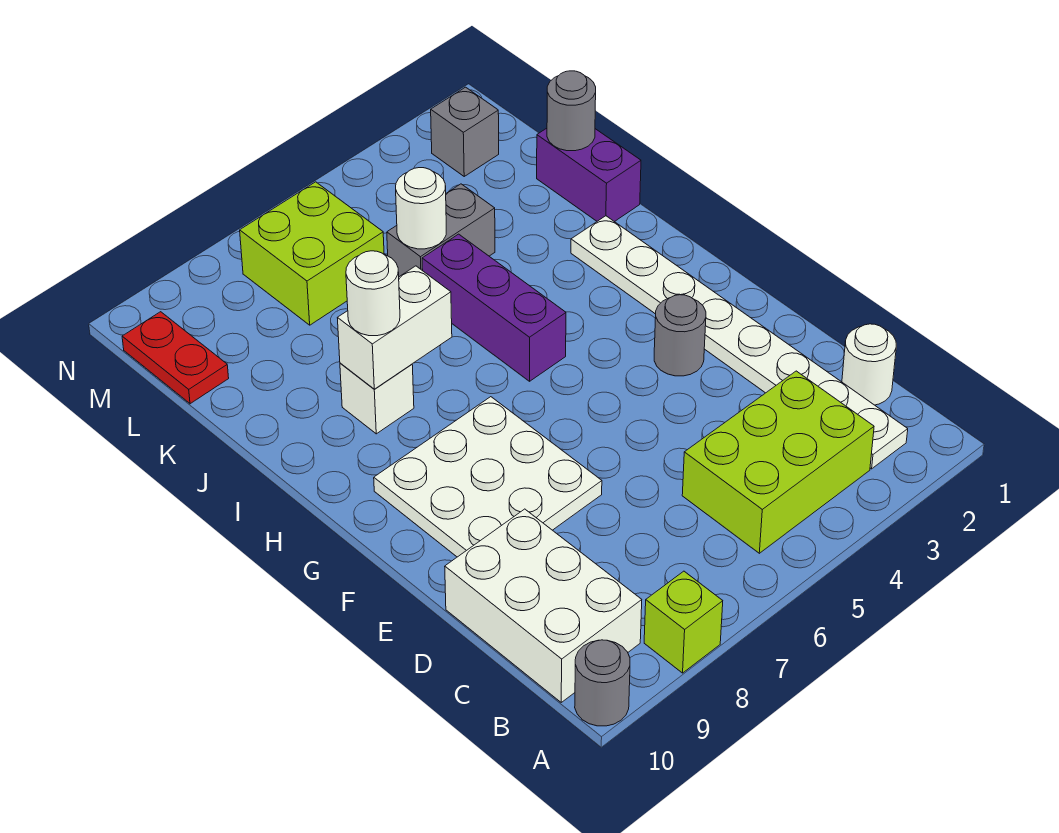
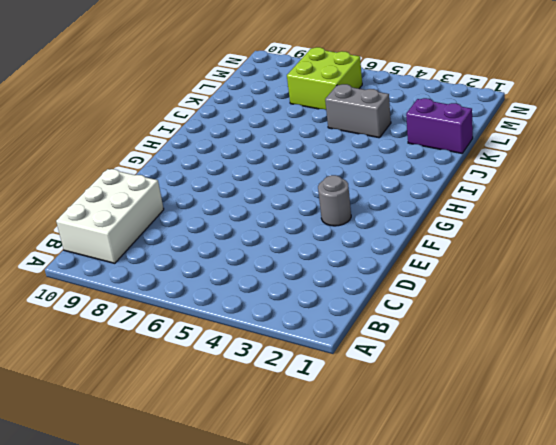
purple 1x2 brick [406,98,473,153] -> purple 1x2 brick turned to [537,128,641,222]
none -> lime 1x1 brick [644,571,723,673]
none -> grey 1x1 round brick [575,640,630,726]
none -> white 1x8 plate [571,216,908,469]

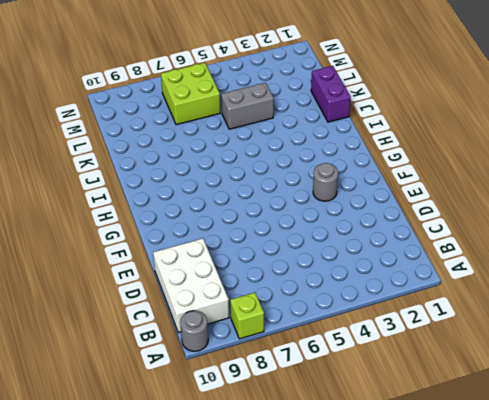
none -> white 1x8 plate [571,216,908,469]
none -> lime 2x3 brick [682,371,874,553]
none -> white 1x1 round brick [842,324,896,405]

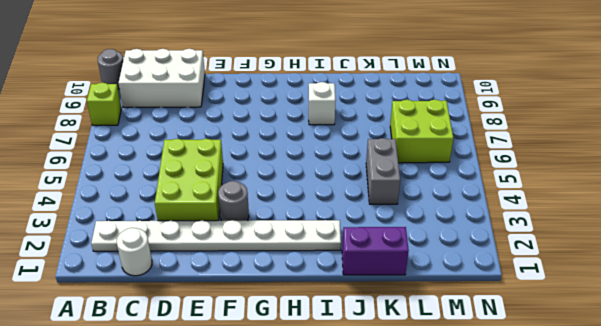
lime 2x3 brick [155,139,223,221] -> lime 2x3 brick moved to [682,371,874,553]
none -> white 3x3 plate [374,397,602,557]
none -> purple 1x3 brick [422,234,566,381]
none -> red 1x2 plate [122,312,229,404]

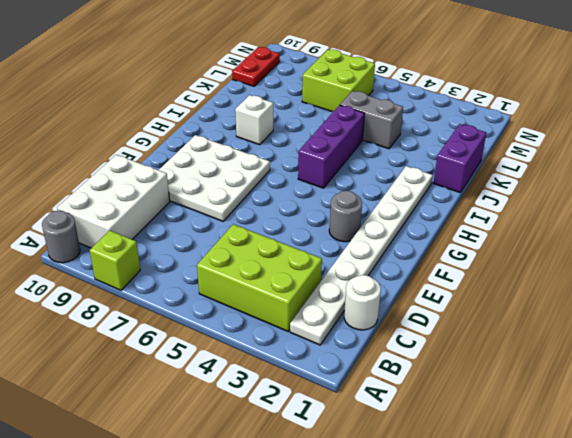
none -> grey 1x1 brick [431,87,499,176]
none -> white 1x2 brick [338,266,452,389]
none -> grey 1x1 round brick [547,71,596,151]

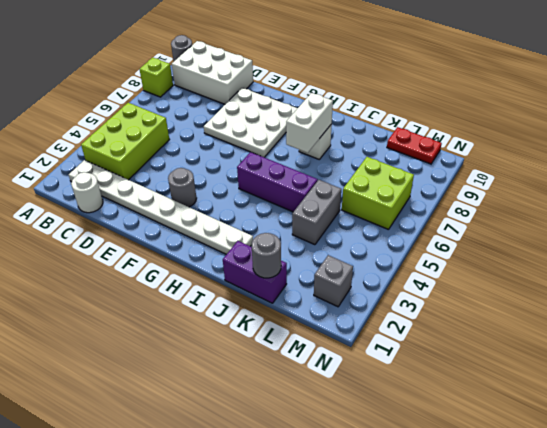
none -> white 1x1 round brick [396,168,446,249]
none -> white 1x1 round brick [346,251,400,336]

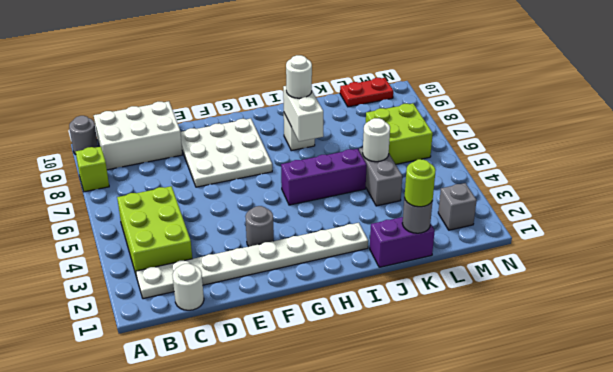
lime 1x1 round brick [404,159,436,207] -> none

